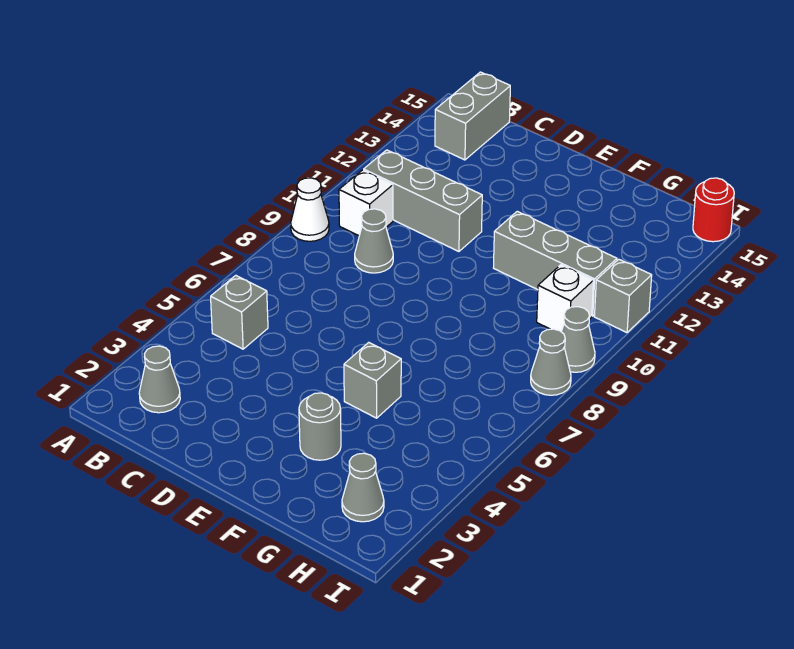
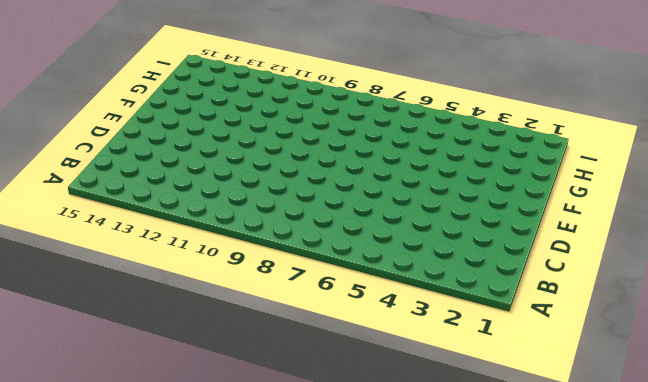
none -> white 1x1 cone [291,178,329,241]
none -> grey 1x1 cone [139,346,180,413]
none -> grey 1x1 brick [211,275,268,349]

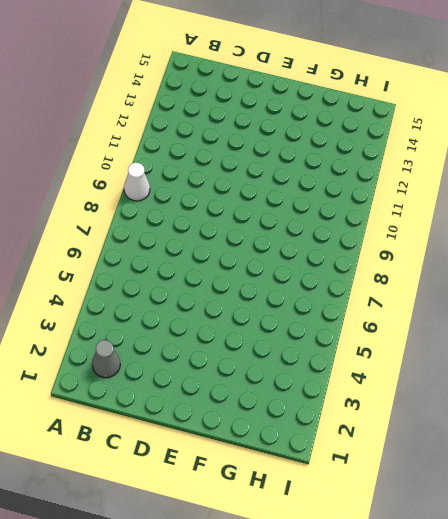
none -> grey 1x1 brick [211,275,268,349]
none -> white 1x1 brick [339,170,393,236]
none -> grey 1x3 brick [364,150,482,251]

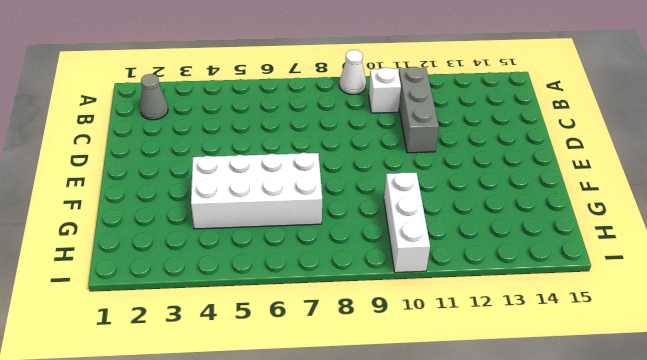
white 2x4 brick [191,153,322,229] -> grey 1x1 brick [344,342,401,418]
white 1x3 brick [384,172,430,273] -> white 1x1 brick [537,265,594,331]
none -> grey 1x1 brick [211,275,268,349]
none -> grey 1x2 brick [435,72,510,160]
none -> grey 1x1 cone [355,209,393,273]

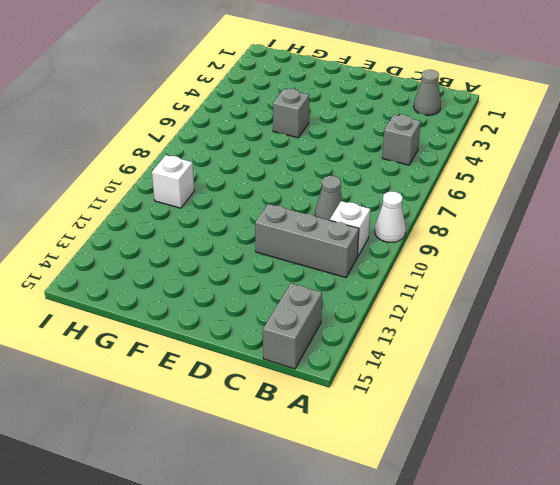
none -> grey 1x1 round brick [299,393,341,460]
none -> grey 1x3 brick [493,211,617,316]
none -> grey 1x1 cone [342,453,384,522]

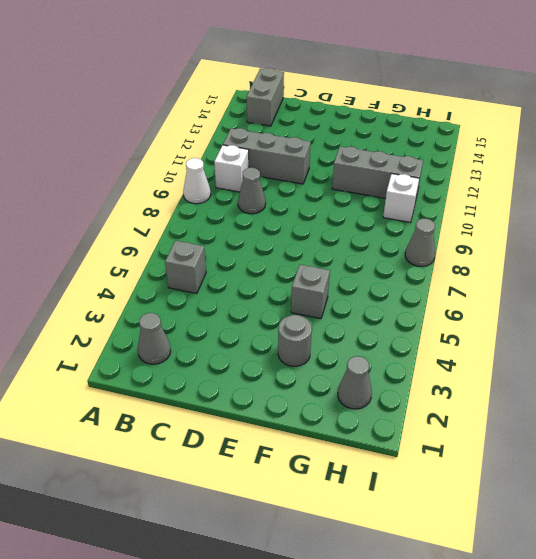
none -> grey 1x1 cone [561,307,595,372]
none -> grey 1x1 brick [594,259,652,332]
none -> red 1x1 round brick [693,178,734,242]

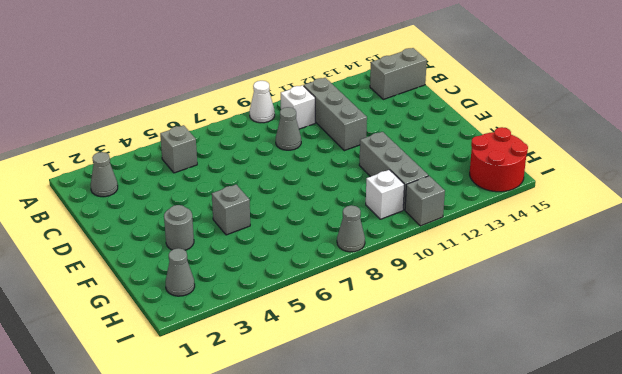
red 2x2 round brick [470,127,528,192] -> red 1x1 round brick [693,178,734,242]
none -> grey 1x1 cone [561,307,595,372]

